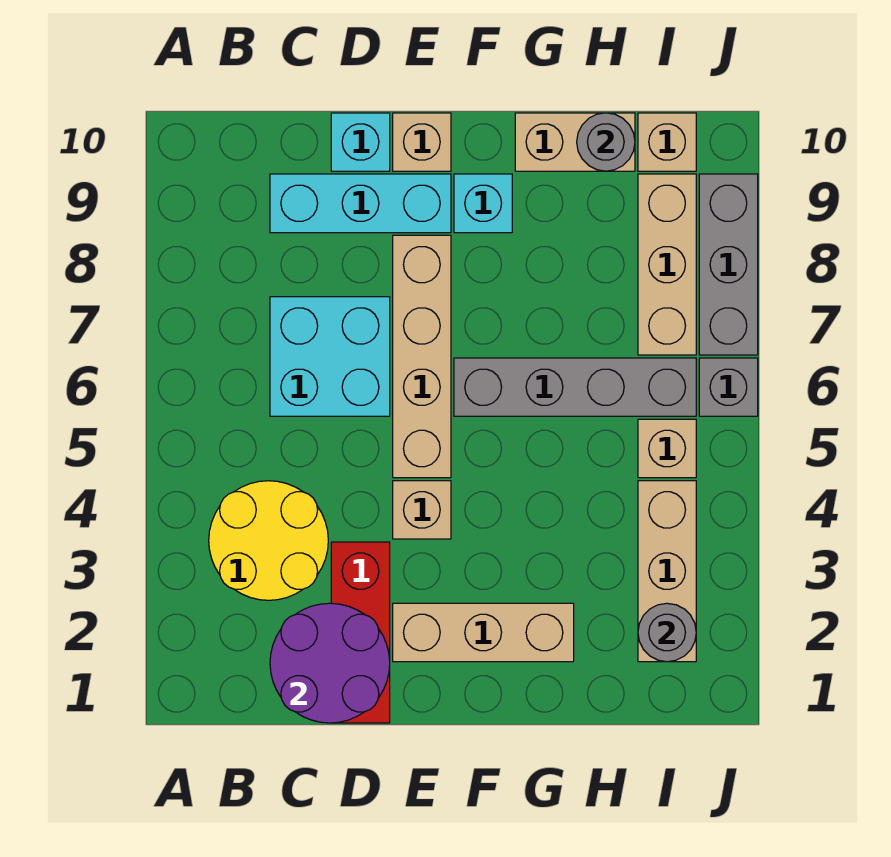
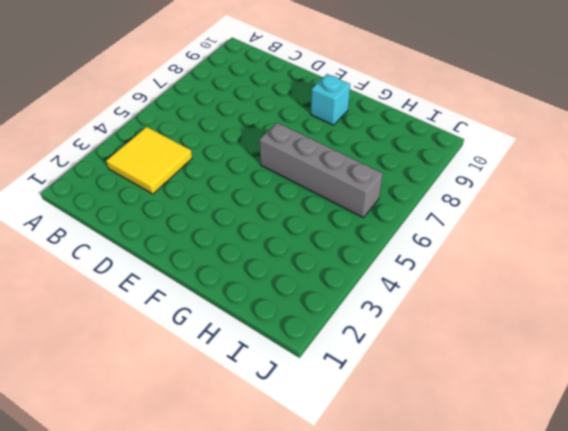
yellow 2x2 tile [106,127,192,194] -> yellow 2x2 round brick [209,481,328,600]
none -> cyan 2x2 brick [270,297,390,416]
none -> cyan 1x3 brick [270,174,451,233]
none -> red 1x3 brick [331,542,390,723]

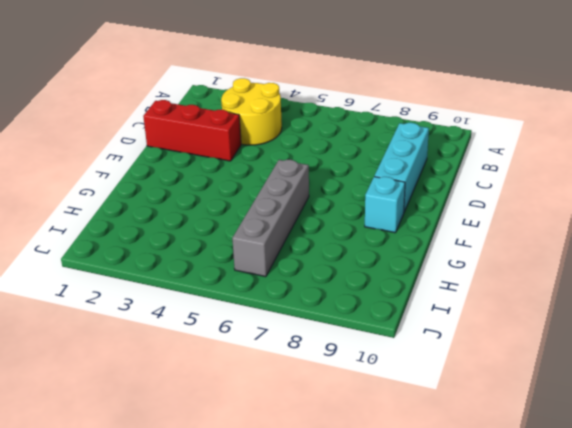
none -> cyan 2x2 brick [270,297,390,416]
none -> cyan 1x1 brick [331,113,390,171]
none -> tan 1x3 brick [393,603,574,662]

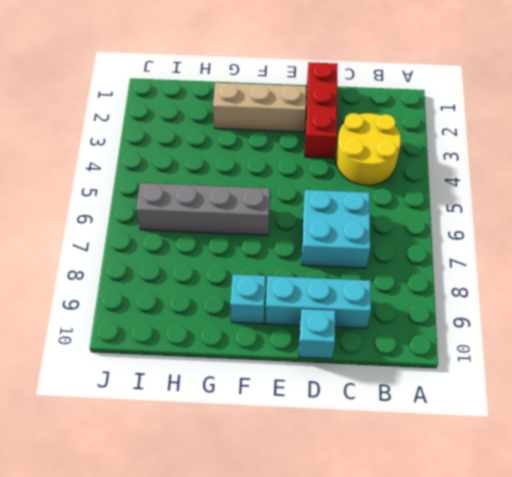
none -> tan 1x1 brick [393,481,451,539]
none -> tan 1x4 brick [393,235,451,478]
none -> tan 1x1 brick [393,113,451,171]

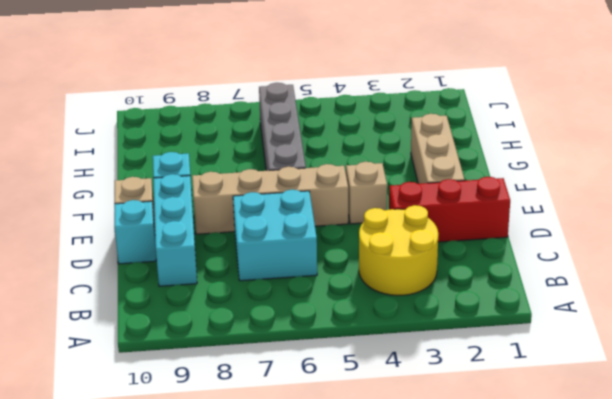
none -> tan 1x2 brick [515,113,635,171]
none -> tan 1x3 brick [638,481,696,662]
none -> tan 1x1 brick [638,419,696,478]

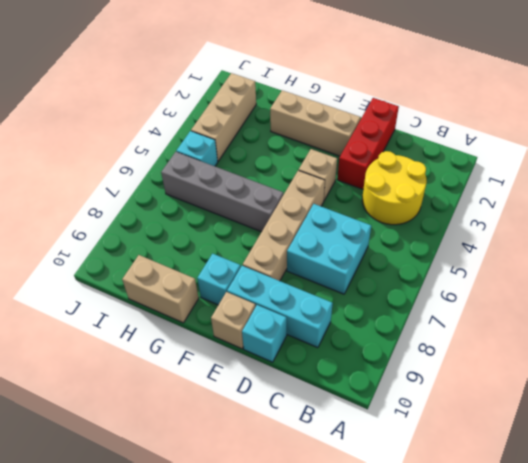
cyan 1x1 brick [176,131,218,166] -> tan 1x1 brick [638,419,696,478]
none -> tan 1x3 brick [638,174,696,355]
none -> tan 1x1 brick [638,113,696,171]
none -> grey 1x1 brick [699,358,758,416]

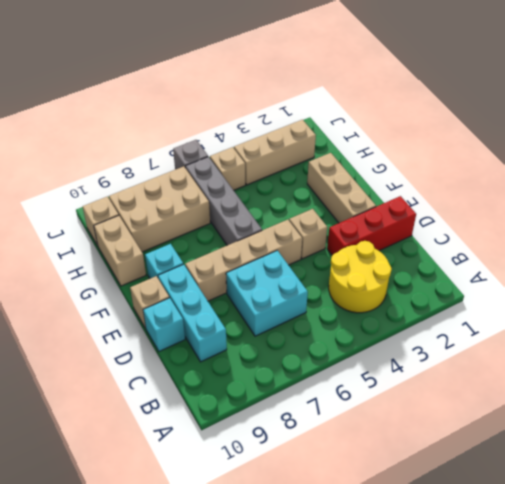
tan 2x3 brick [109,166,210,252] -> tan 1x3 brick [638,174,696,355]
none -> grey 1x3 brick [699,174,758,355]
none -> purple 2x2 round brick [270,603,390,723]
none -> grey 1x1 round brick [577,113,635,171]

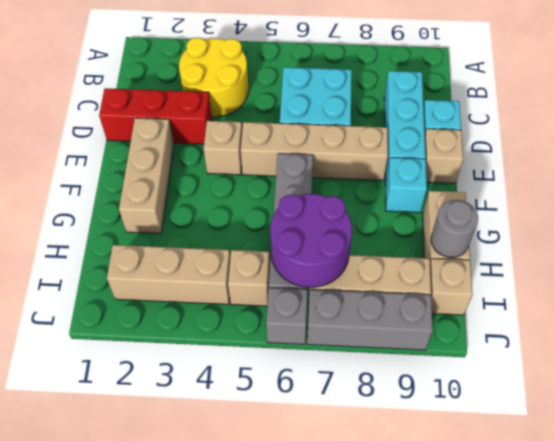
purple 2x2 round brick [270,194,352,288] -> purple 2x2 round brick moved to [270,603,390,723]
none -> grey 1x1 round brick [638,603,696,662]

